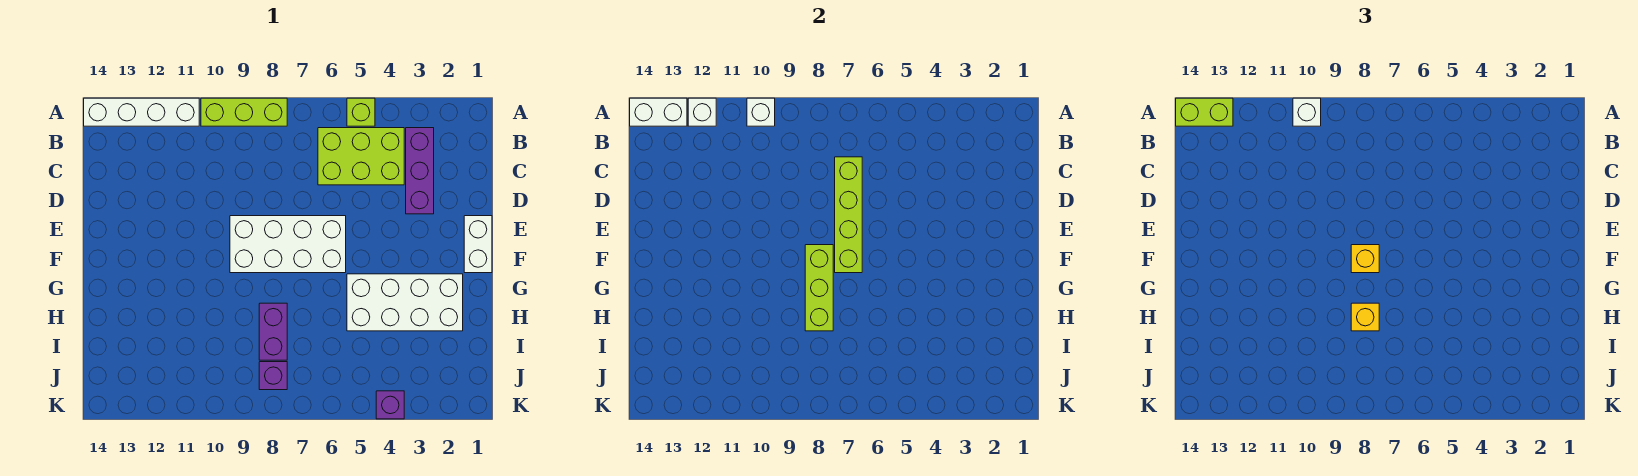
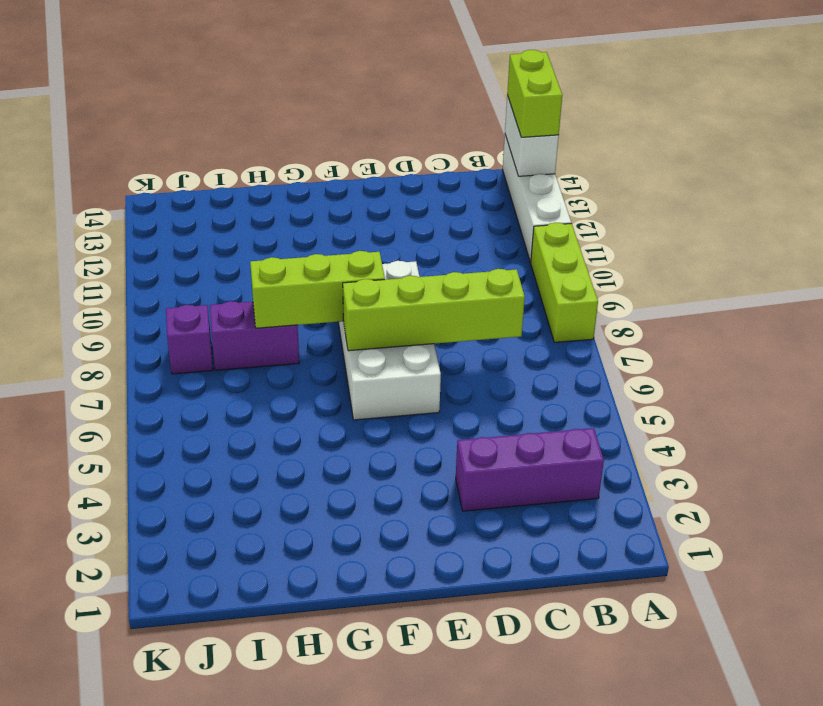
none -> lime 1x1 brick [347,98,375,126]
none -> lime 2x3 brick [318,128,404,185]
none -> white 1x2 brick [464,216,492,273]

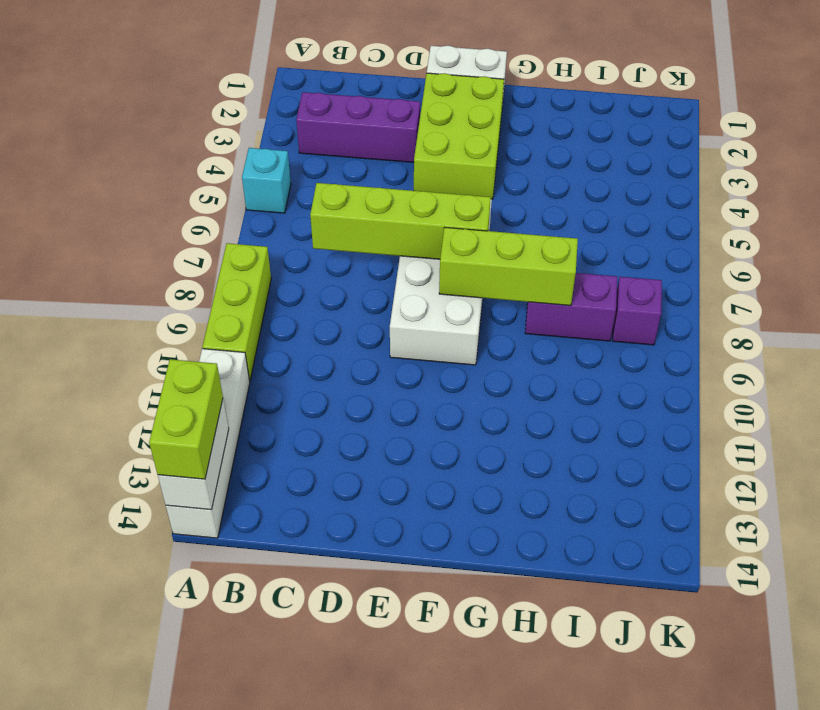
cyan 1x1 brick [242,148,291,213] -> lime 1x1 brick [347,98,375,126]
lime 2x3 brick [414,73,504,199] -> lime 2x3 brick moved to [318,128,404,185]
none -> white 2x4 brick [347,274,463,331]
none -> purple 1x1 brick [376,391,404,419]
none -> white 1x1 brick [747,98,775,126]

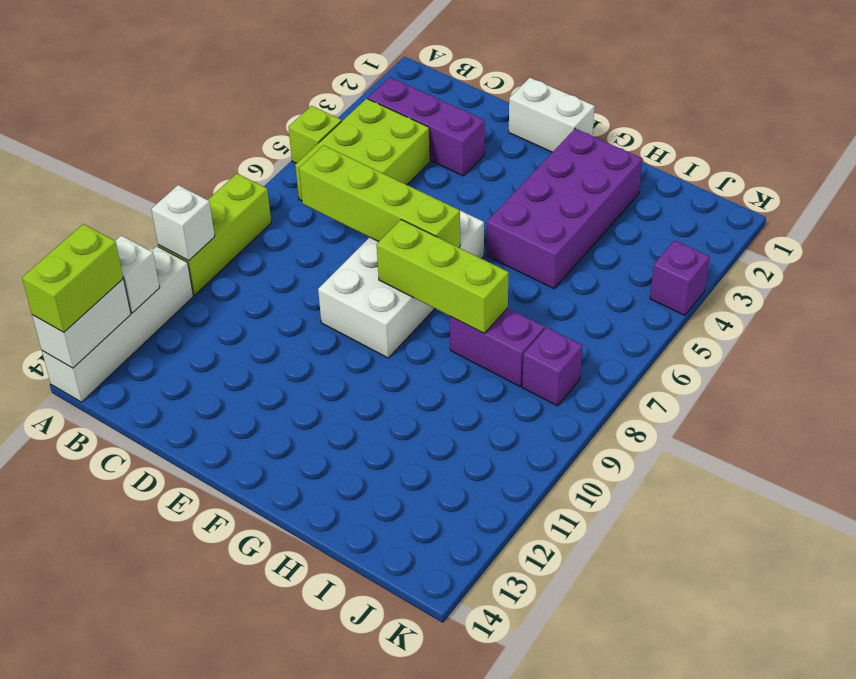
purple 2x4 brick [487,129,643,289] -> white 2x4 brick [347,274,463,331]
none -> white 1x1 brick [1293,98,1321,126]
none -> yellow 1x1 brick [1351,245,1379,273]
none -> yellow 1x1 brick [1351,303,1379,331]

